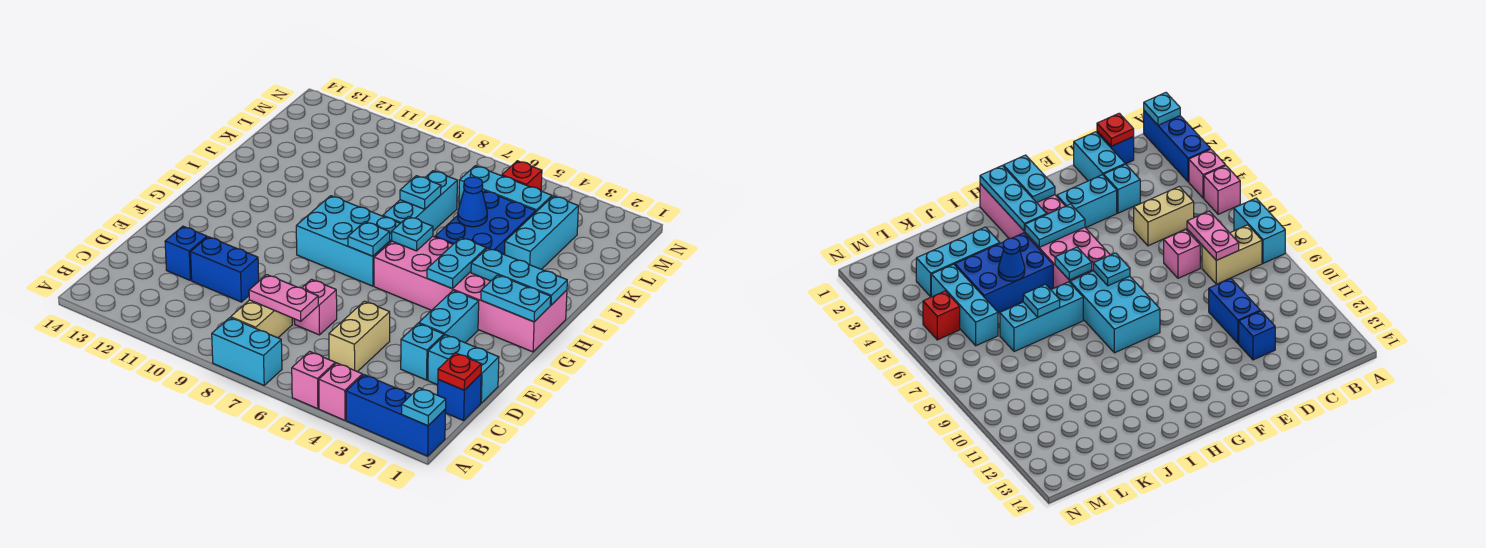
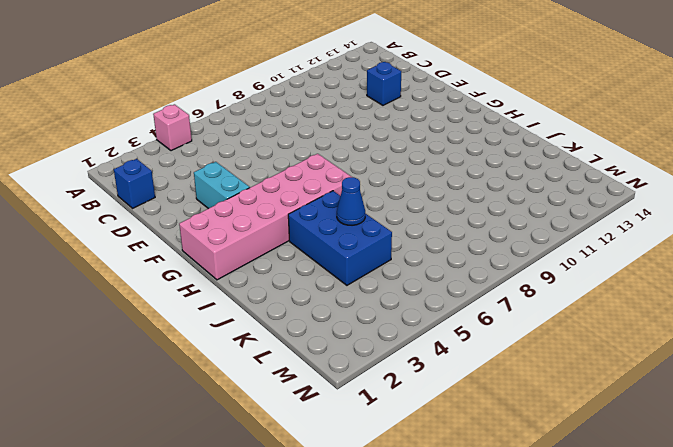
none -> blue 1x3 brick [346,375,446,456]
none -> pink 1x1 brick [292,351,335,409]
none -> cyan 1x2 brick [212,318,282,385]
none -> tan 1x2 brick [231,300,292,338]

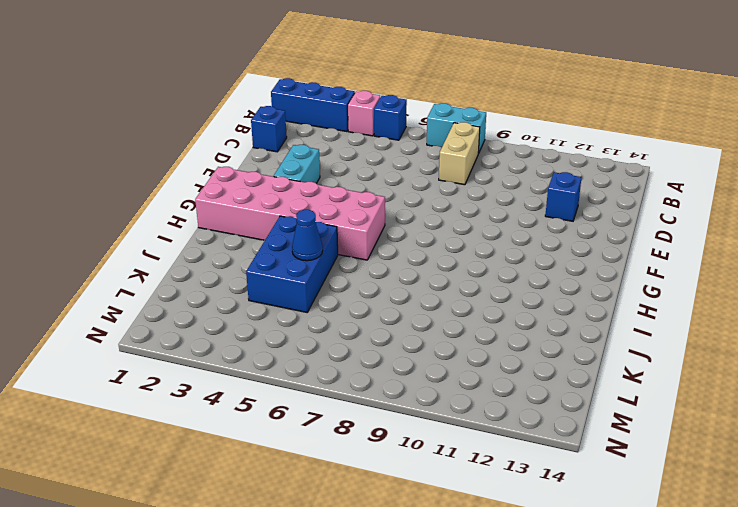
blue 1x1 brick [374,95,407,140] -> pink 1x1 brick [292,351,335,409]
none -> tan 1x2 brick [329,301,390,372]
none -> cyan 1x2 brick [428,335,499,403]
none -> cyan 1x1 brick [401,323,444,380]
none -> pink 1x1 brick [294,279,337,335]

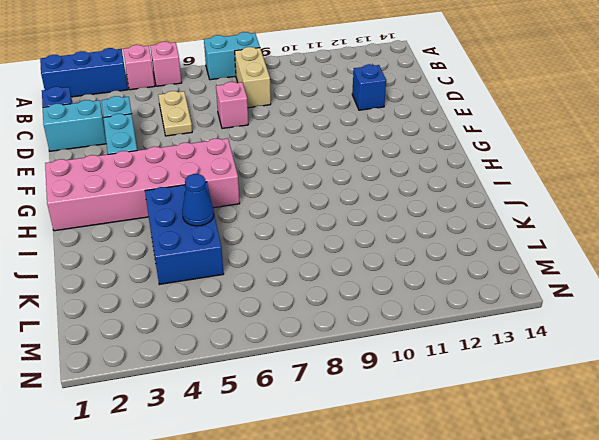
tan 1x2 plate [158,91,192,136] -> tan 1x2 brick [329,301,390,372]
none -> blue 1x2 brick [191,237,259,302]
none -> cyan 2x3 brick [296,196,400,286]
none -> cyan 1x3 brick [383,171,457,231]
none -> cyan 1x3 brick [504,196,578,269]

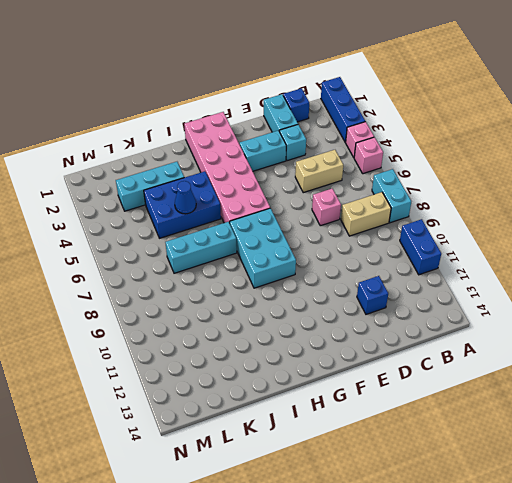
blue 1x2 brick [400,219,441,275] -> blue 1x2 brick moved to [191,237,259,302]
none -> cyan 1x3 brick [459,166,552,212]
none -> red 1x1 brick [502,161,542,191]
none -> cyan 1x1 plate [401,388,446,426]
none -> red 1x1 plate [438,353,482,390]

